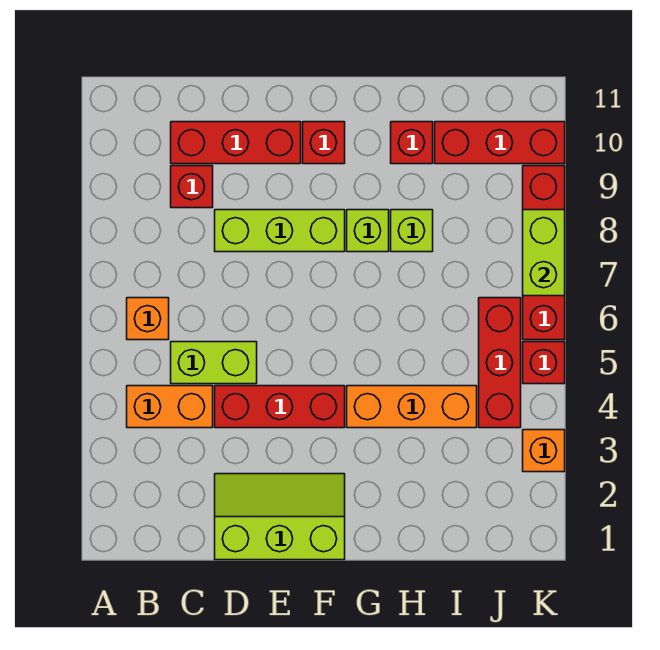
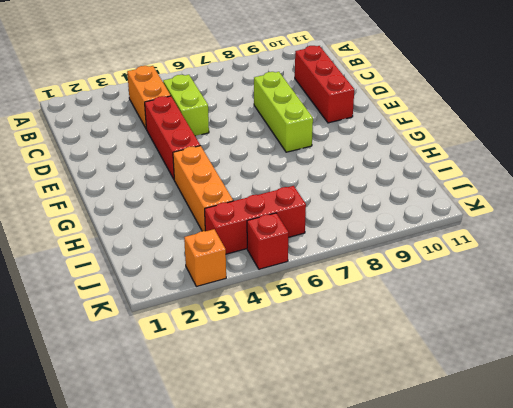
none -> orange 1x1 brick [127,298,169,340]
none -> red 1x1 brick [171,166,213,208]
none -> lime 2x3 slope [215,474,345,560]

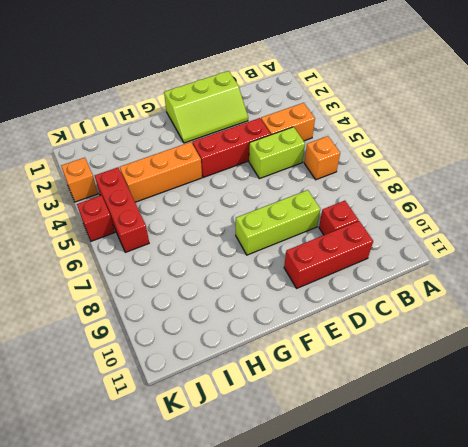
none -> red 1x1 brick [303,122,345,164]
none -> lime 1x1 brick [347,210,389,252]
none -> lime 1x1 brick [391,210,433,252]

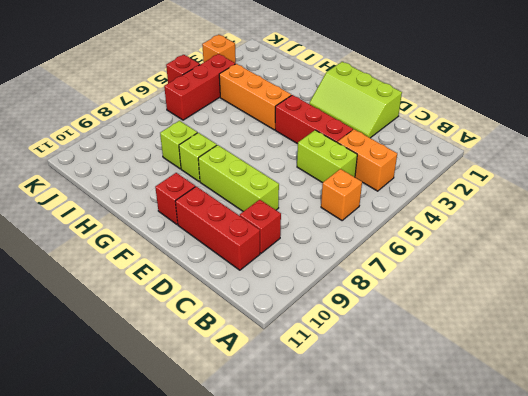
none -> red 1x1 brick [391,122,433,164]
none -> red 1x3 brick [435,122,565,164]
none -> red 1x4 brick [523,166,565,340]

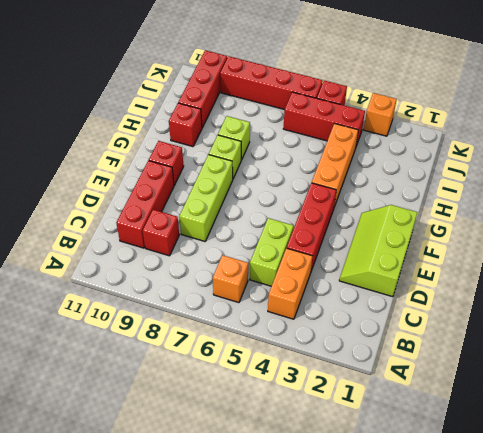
none -> lime 1x2 brick [523,210,565,296]

